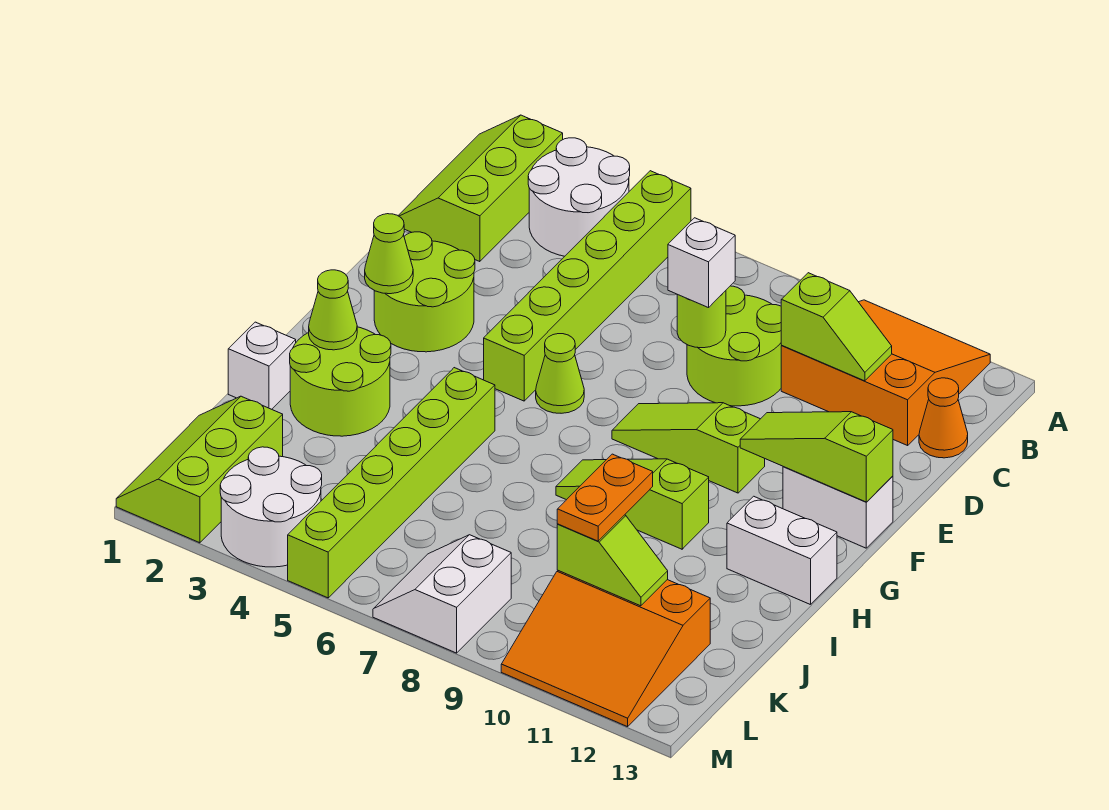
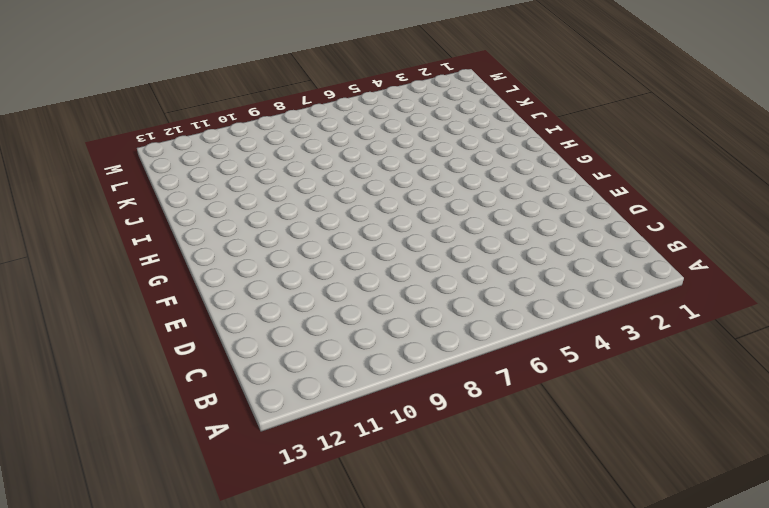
none -> lime 2x3 slope [398,115,563,262]
none -> white 2x2 round brick [528,138,630,256]
none -> lime 1x6 brick [484,171,691,401]

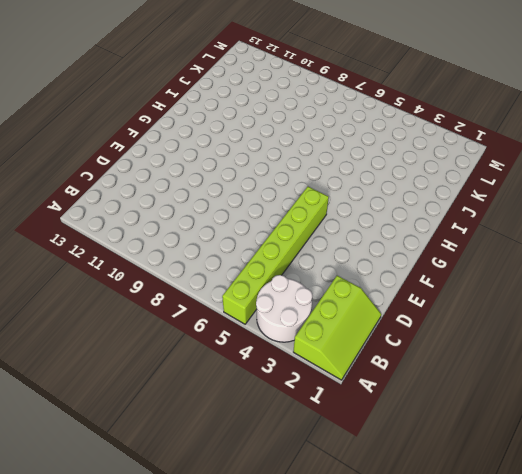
none -> orange 3x3 slope [781,300,990,445]
none -> lime 2x2 round brick [687,286,782,406]
none -> orange 1x1 cone [919,378,968,458]

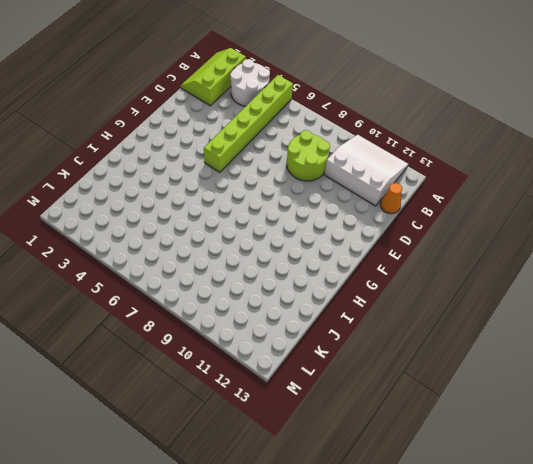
white 3x3 slope [324,135,408,206] -> orange 3x3 slope [781,300,990,445]
none -> lime 2x2 round brick [374,232,475,352]
none -> lime 1x1 cone [536,334,584,413]
none -> lime 1x3 slope [612,403,765,493]

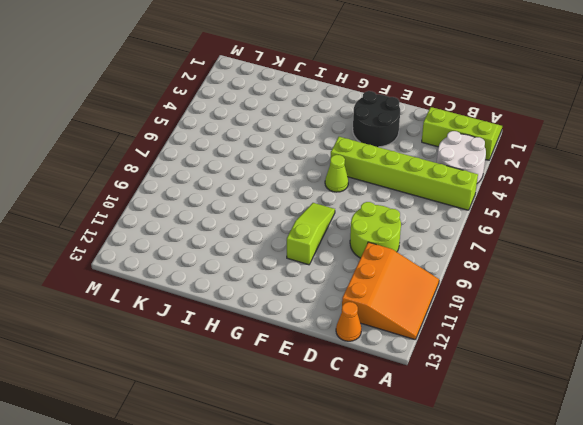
black 2x2 round brick [353,91,400,147] -> lime 2x2 round brick [374,232,475,352]
none -> white 1x2 brick [783,467,893,548]
none -> lime 2x2 round brick [290,327,391,436]
none -> lime 1x6 brick [288,368,495,598]

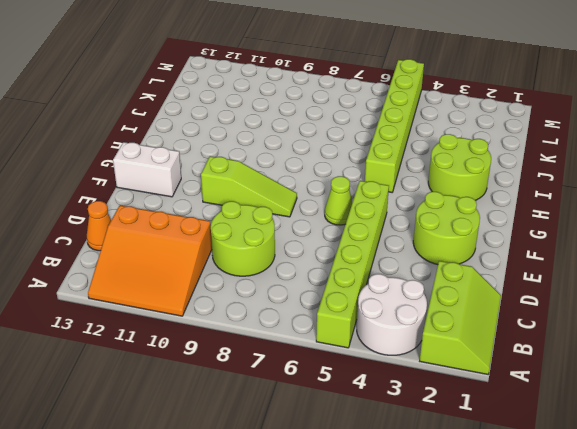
none -> lime 1x3 slope [556,459,709,549]
none -> white 1x2 brick [727,496,837,605]
none -> white 1x1 brick [228,322,296,409]

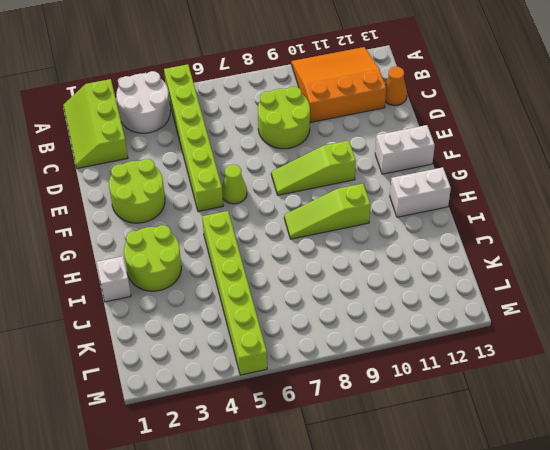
none -> lime 2x3 slope [116,396,283,543]
none -> orange 3x3 slope [501,571,710,727]
none -> white 2x2 round brick [220,447,322,567]

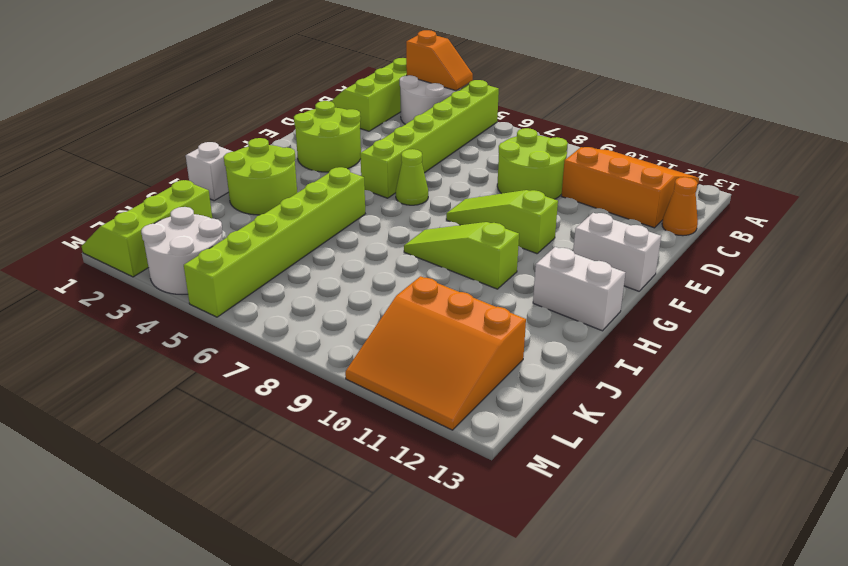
orange 1x2 slope [406,30,473,91] -> none
none -> white 2x2 slope [373,535,511,653]
none -> lime 1x2 slope [781,273,892,381]
none -> lime 1x1 round brick [677,291,726,348]

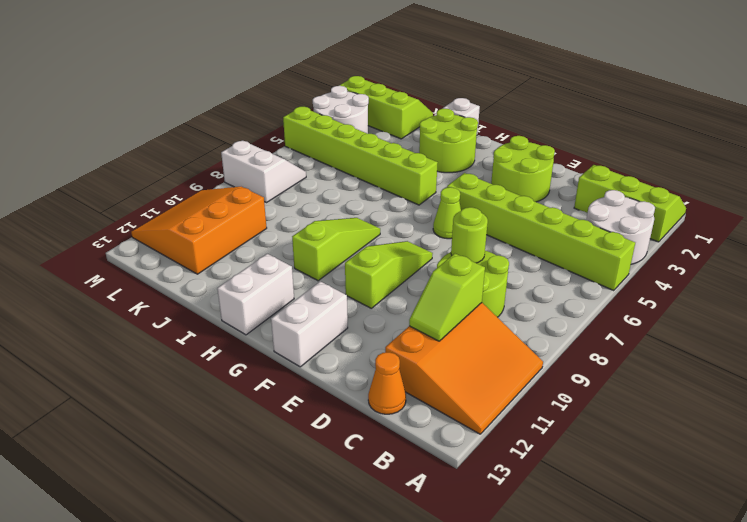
none -> lime 1x1 cone [365,214,413,294]
none -> lime 1x3 slope [740,412,893,502]
none -> lime 1x1 cone [309,270,357,350]

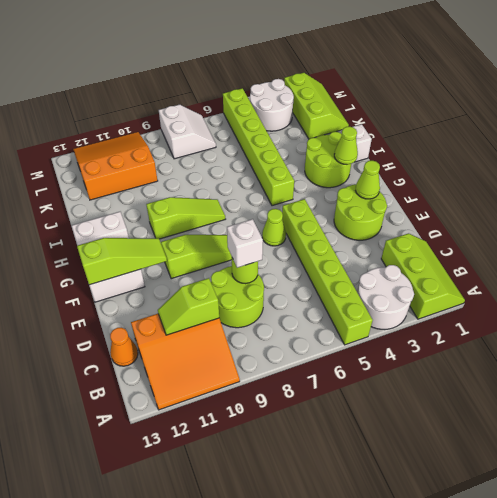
none -> lime 1x2 slope [557,515,668,606]
none -> orange 1x2 plate [557,454,653,541]

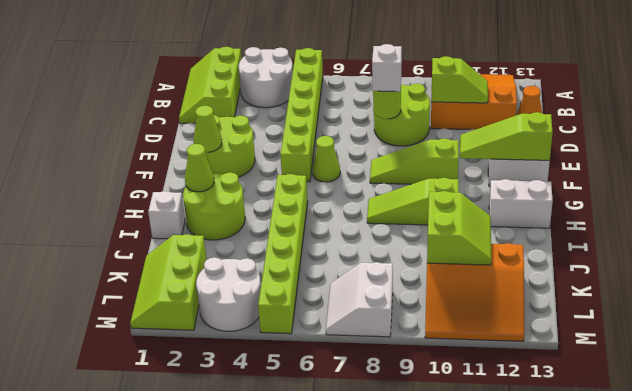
lime 2x2 slope [427,191,491,265] -> lime 1x2 slope [557,515,668,606]
none -> orange 1x2 plate [557,454,653,541]

